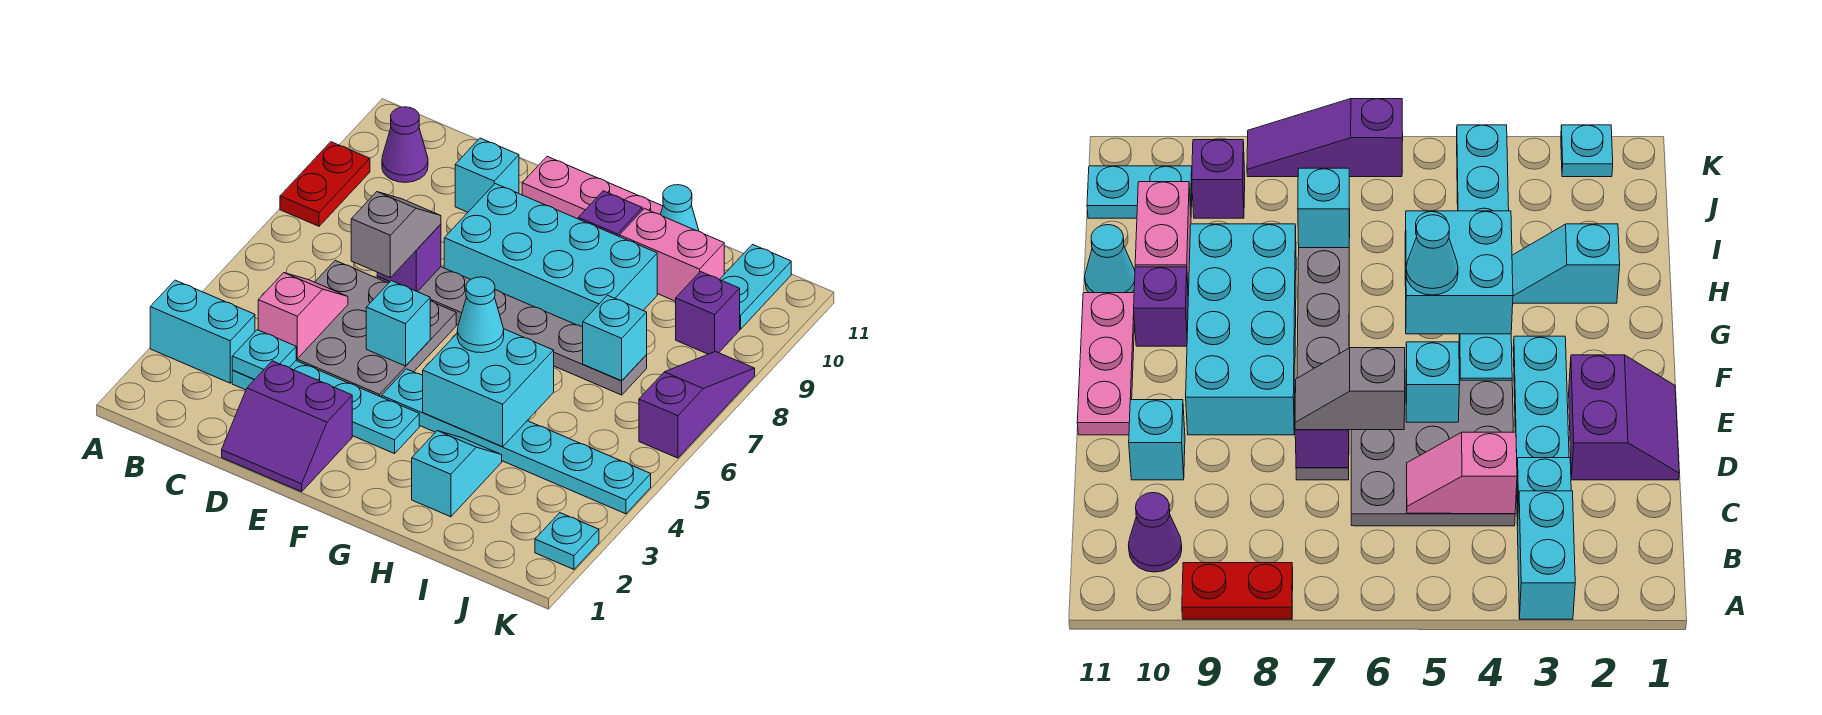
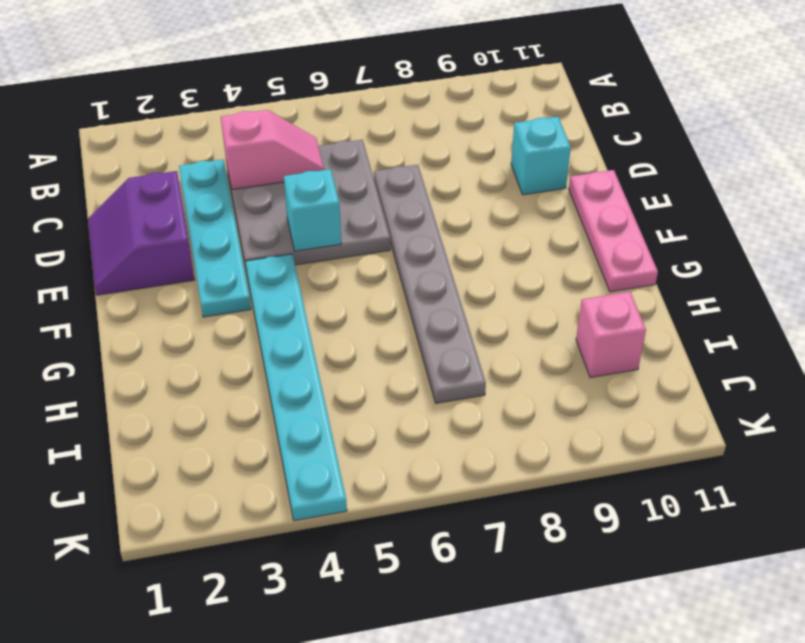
pink 1x1 brick [576,292,646,378] -> pink 1x2 brick [620,208,724,301]
none -> cyan 1x2 brick [150,280,255,383]
none -> red 1x2 plate [280,142,370,226]
none -> purple 1x1 cone [382,107,428,182]

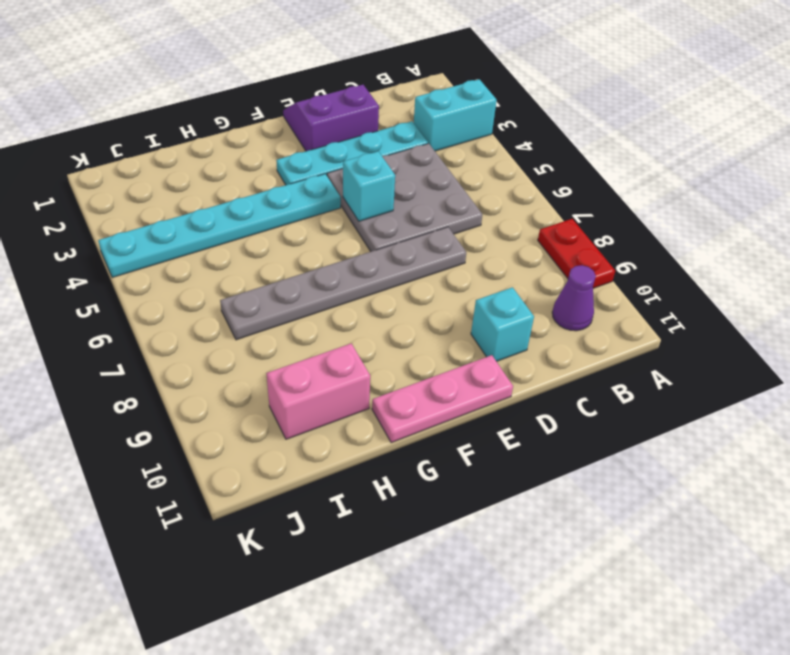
none -> cyan 2x4 brick [444,184,657,327]
none -> purple 1x1 brick [578,191,642,237]
none -> cyan 1x2 slope [412,431,502,517]

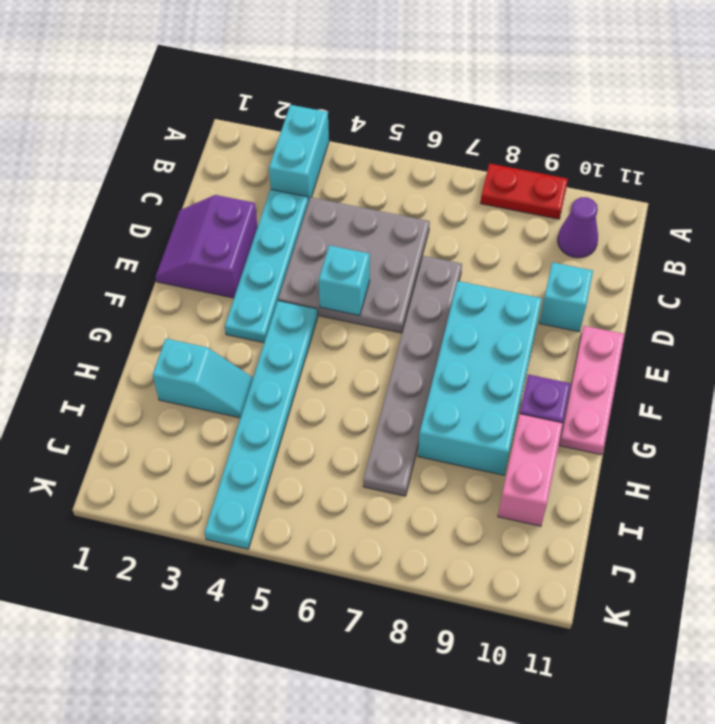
none -> cyan 1x1 cone [660,185,699,231]
none -> purple 1x1 brick [676,272,740,354]
none -> cyan 1x2 plate [720,245,791,329]

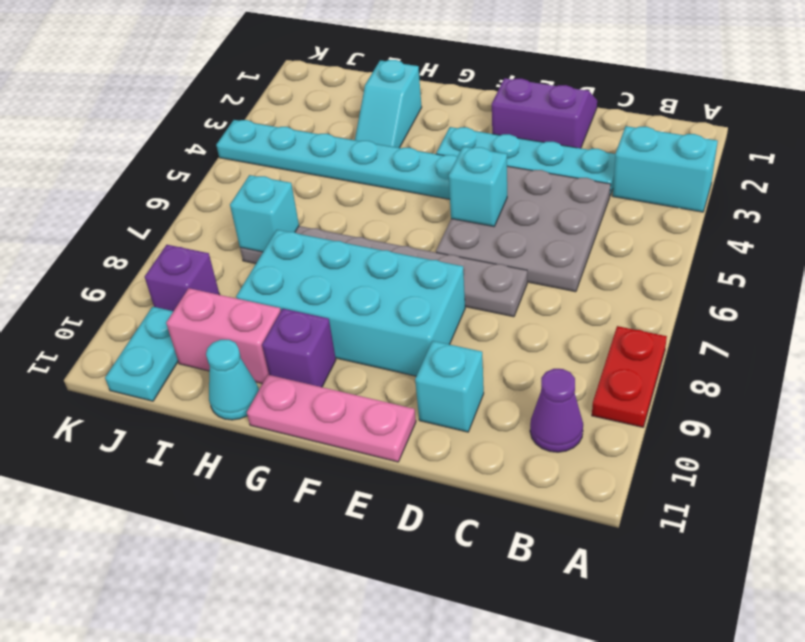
none -> cyan 1x1 plate [535,513,599,569]
none -> purple 1x3 slope [639,352,755,458]
none -> cyan 1x1 plate [232,330,296,379]

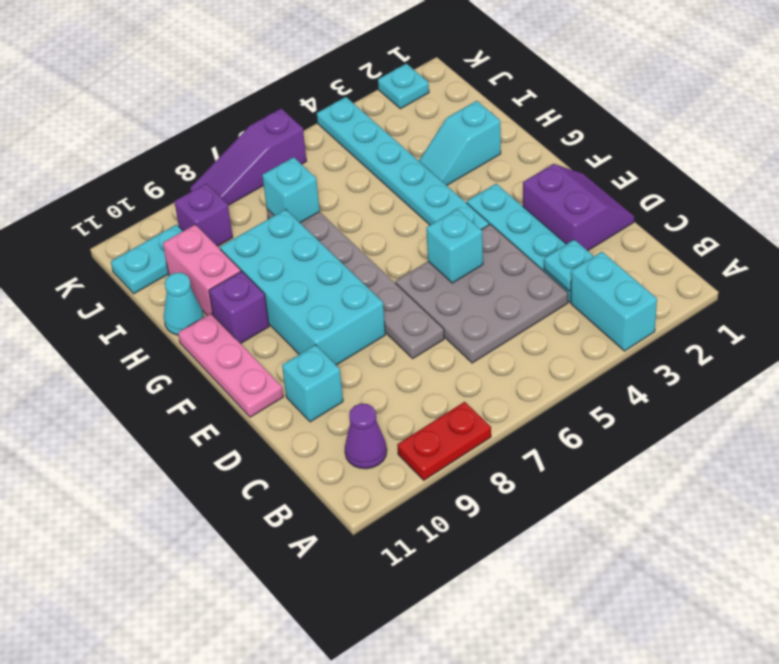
none -> pink 1x2 slope [258,273,348,358]
none -> purple 1x1 brick [377,224,441,292]
none -> cyan 2x2 brick [423,329,554,447]

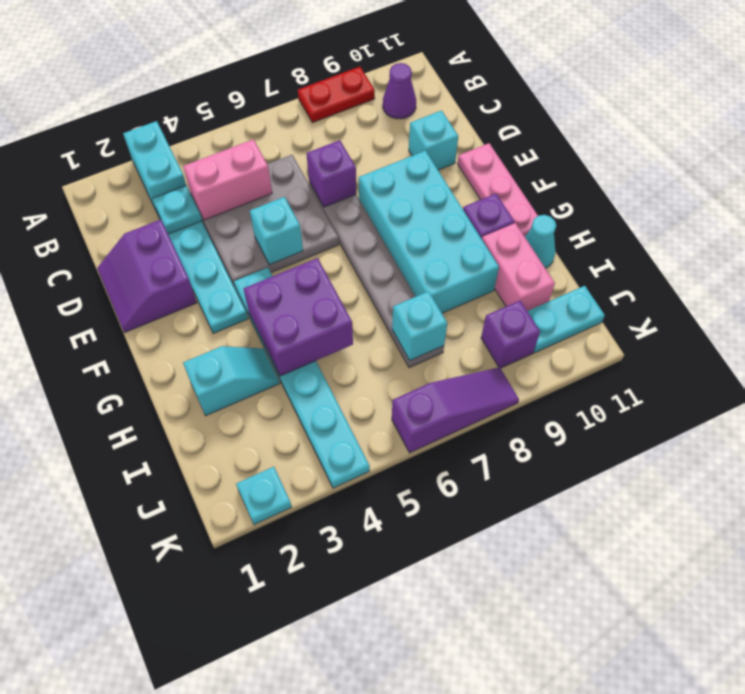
pink 1x2 brick [183,139,272,220] -> pink 1x2 slope [258,273,348,358]
purple 2x2 brick [244,258,353,376] -> cyan 2x2 brick [423,329,554,447]
none -> grey 1x2 slope [351,192,441,278]
none -> cyan 1x1 cone [457,277,504,353]

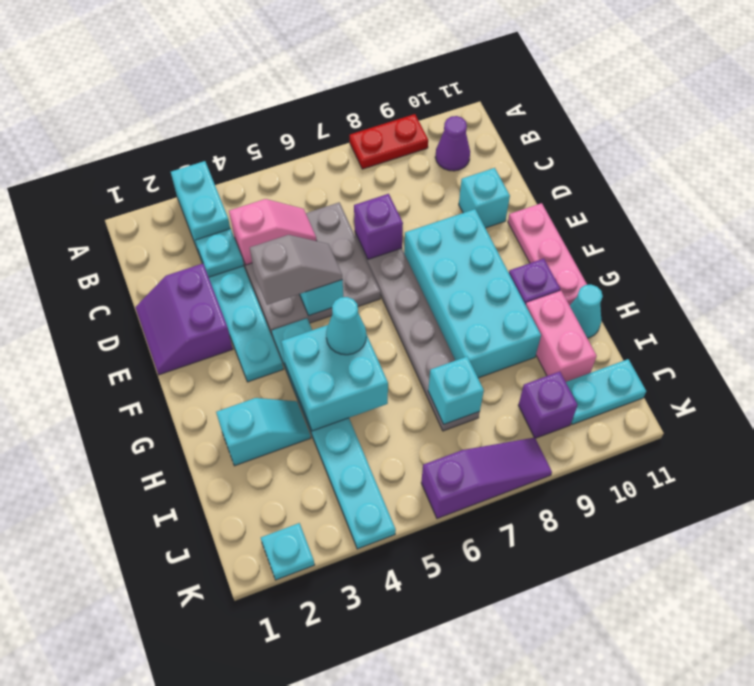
grey 1x2 slope [250,235,342,305] -> grey 1x2 slope moved to [351,192,441,278]

